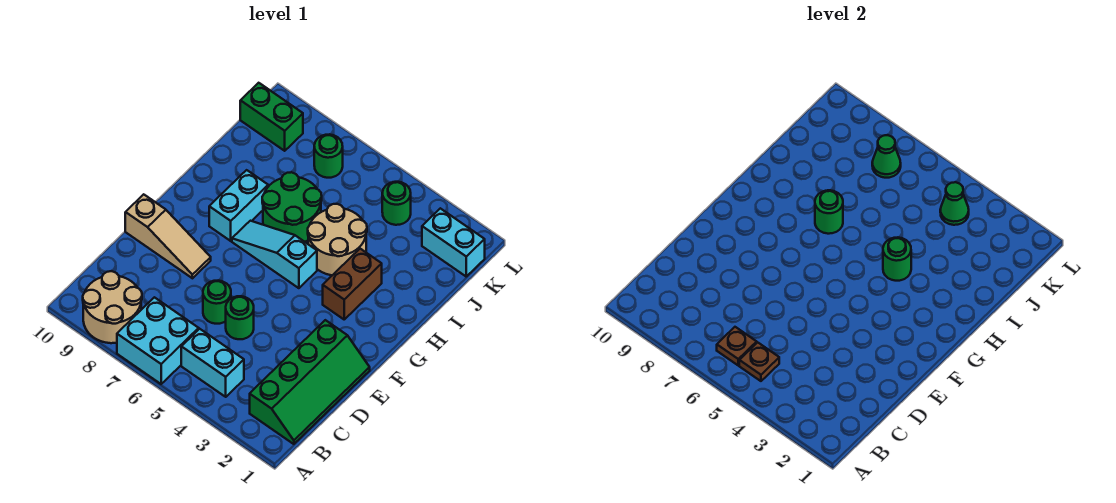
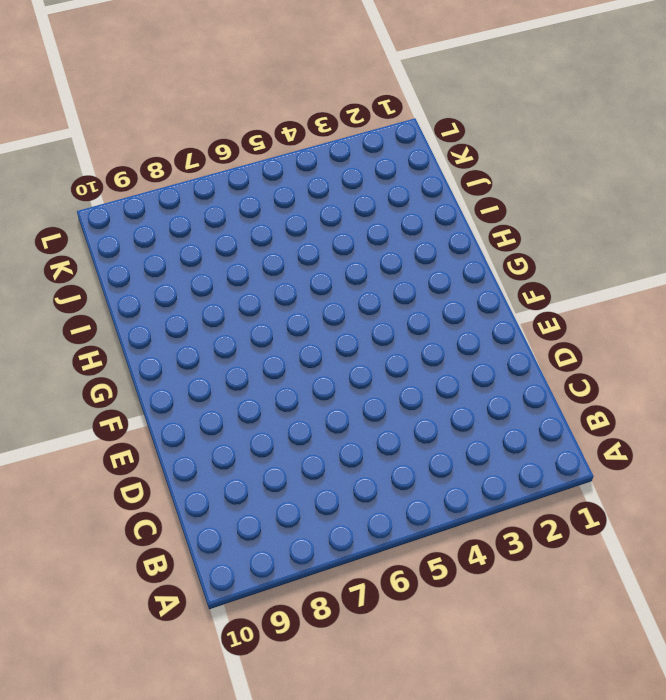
none -> cyan 2x2 brick [117,297,199,384]
none -> tan 2x2 round brick [83,271,142,343]
none -> green 2x4 slope [250,320,370,444]

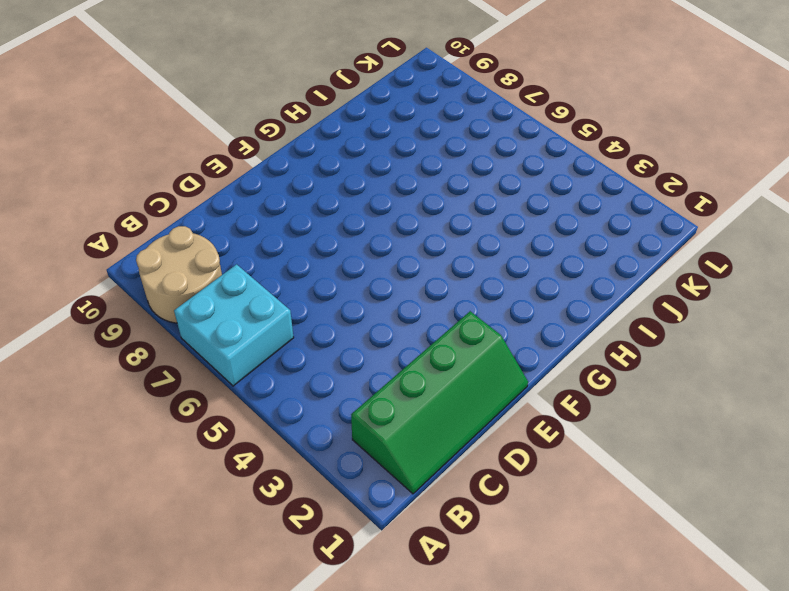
none -> cyan 1x2 brick [181,329,244,397]
none -> green 1x1 round brick [226,296,254,339]
none -> green 1x1 round brick [203,280,231,324]

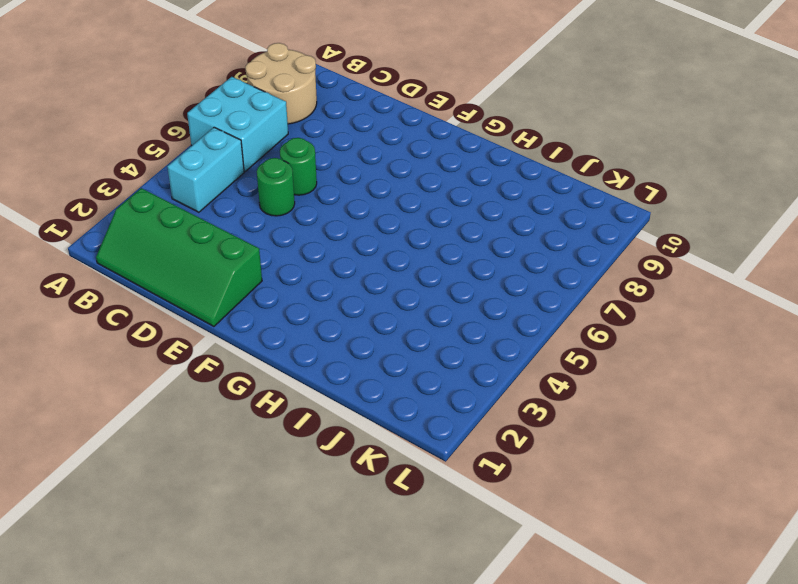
none -> tan 1x3 slope [125,194,211,278]
none -> brown 1x2 brick [323,249,382,319]
none -> cyan 1x3 slope [232,221,317,288]

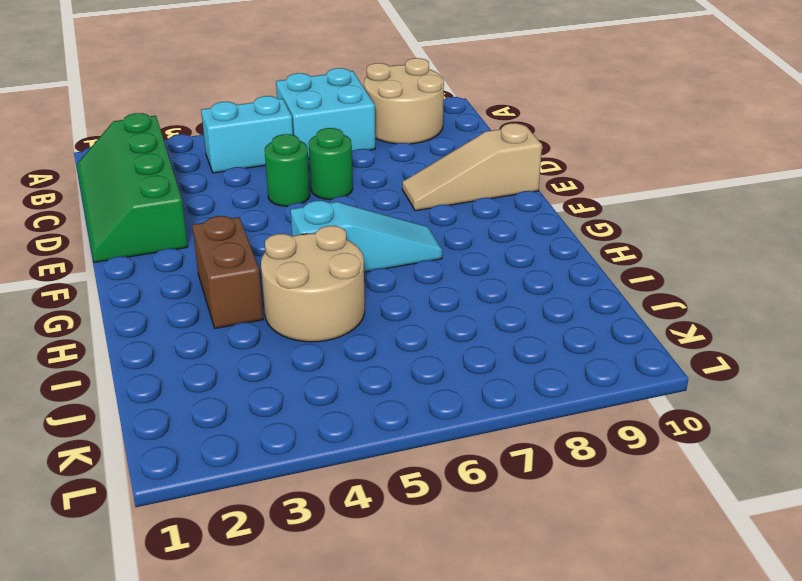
none -> cyan 1x2 brick [209,170,268,241]
none -> green 2x2 round brick [262,172,322,242]
none -> cyan 1x2 brick [422,208,485,276]

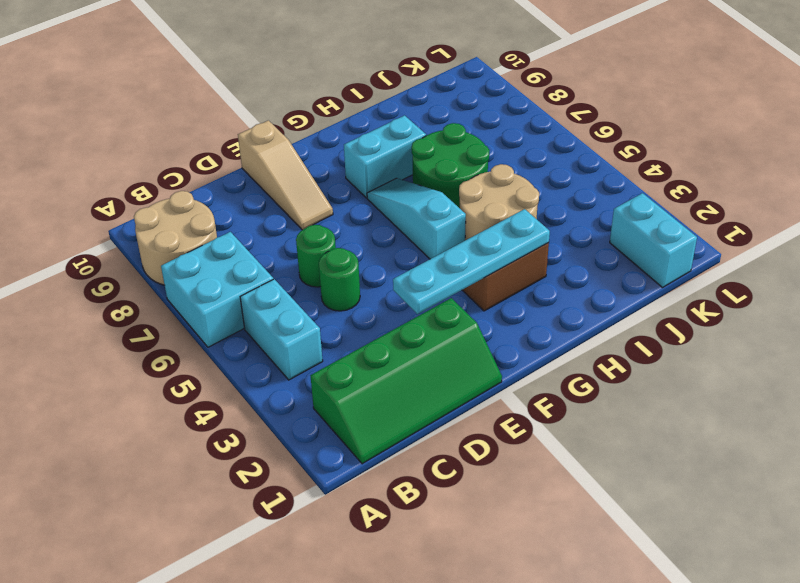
cyan 1x4 plate [393,209,550,314] -> none
none -> green 1x1 round brick [382,182,411,225]
none -> green 1x1 round brick [314,134,343,178]
none -> green 1x2 brick [240,83,303,151]

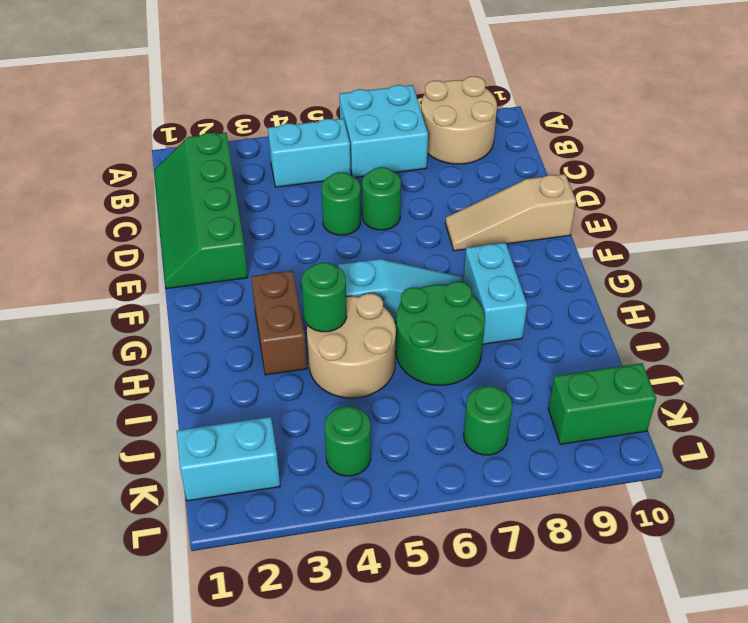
none -> brown 1x1 plate [739,342,779,381]
none -> brown 1x1 plate [717,327,757,365]
none -> green 1x1 round brick [815,190,843,234]

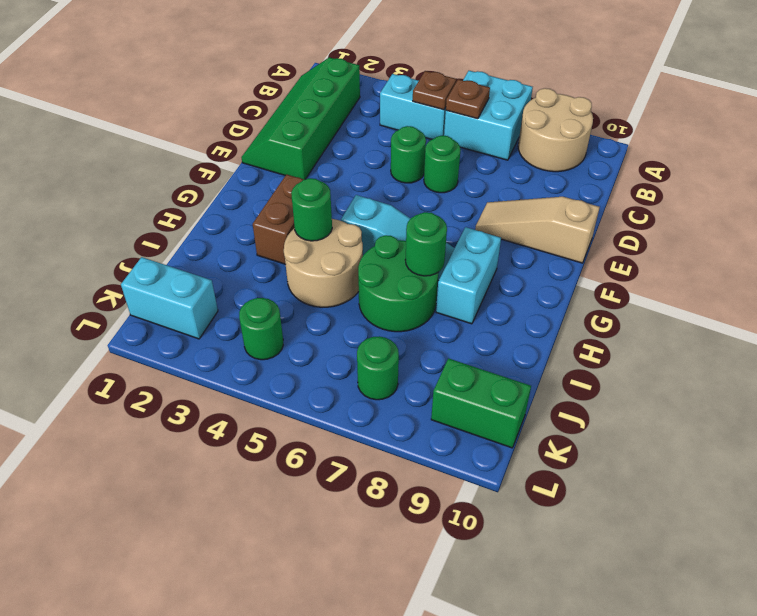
none -> green 1x1 cone [940,182,969,225]
none -> green 1x1 cone [872,135,901,178]

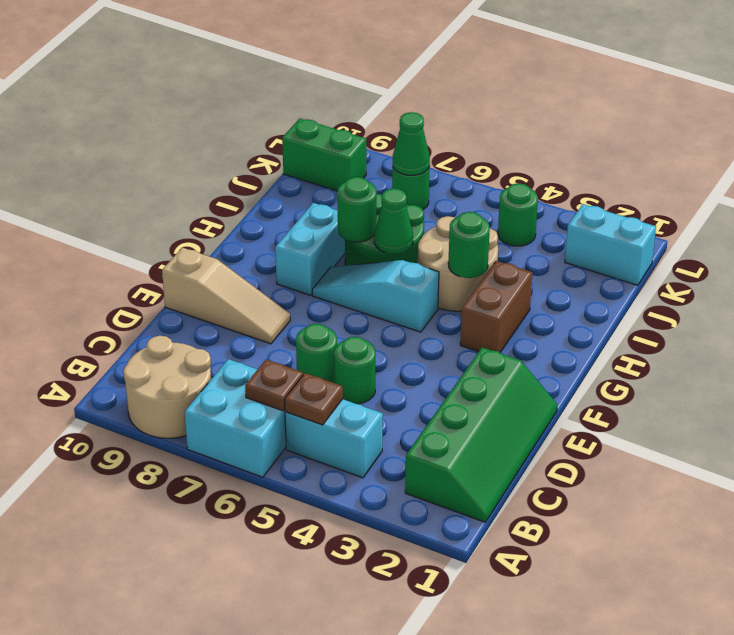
green 1x1 cone [374,188,413,254] -> green 1x1 cone moved to [940,182,969,225]

